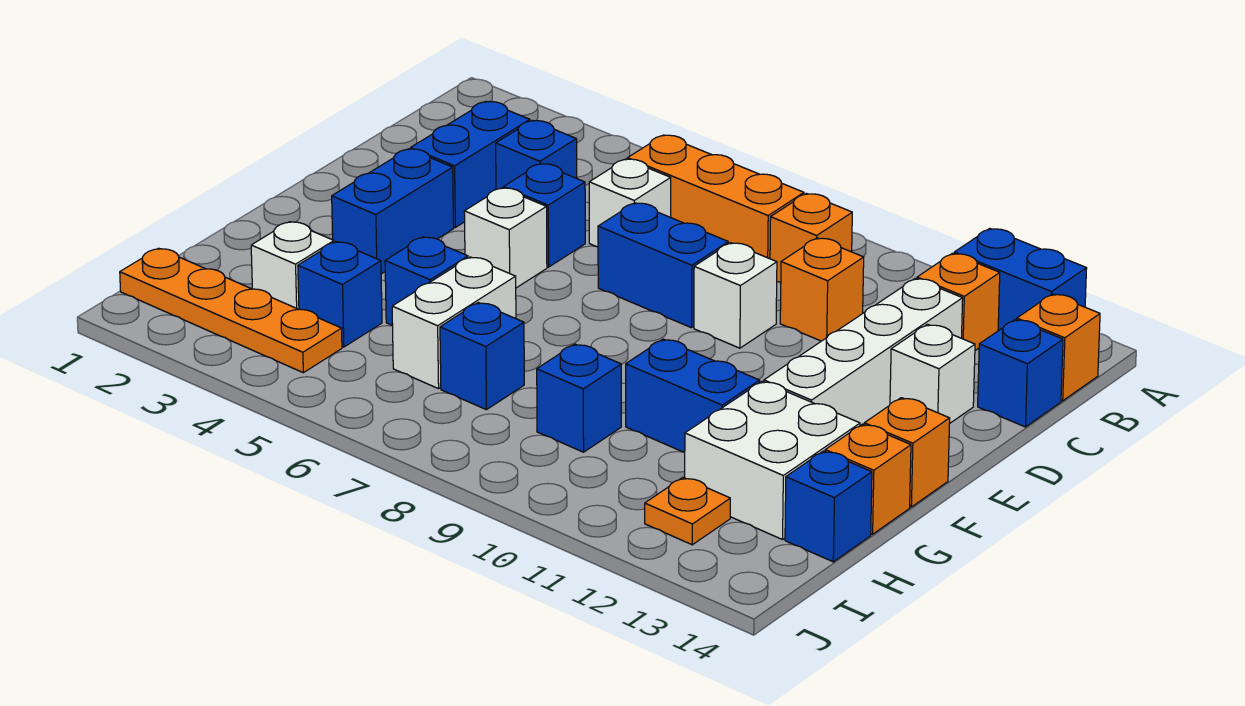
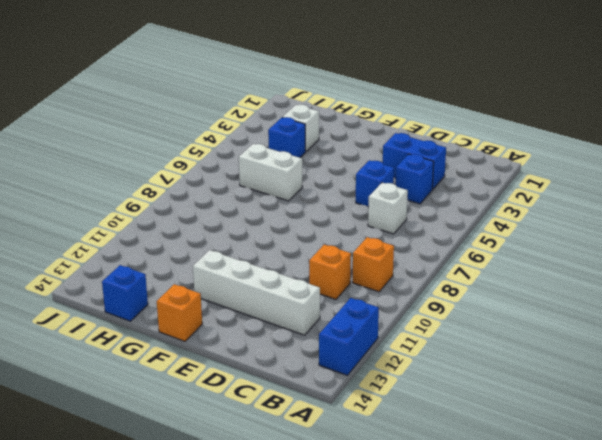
none -> orange 1x3 brick [627,135,804,259]
none -> orange 1x1 brick [917,253,1000,350]
none -> orange 1x1 brick [1017,294,1100,401]
none -> blue 1x1 brick [978,320,1063,427]

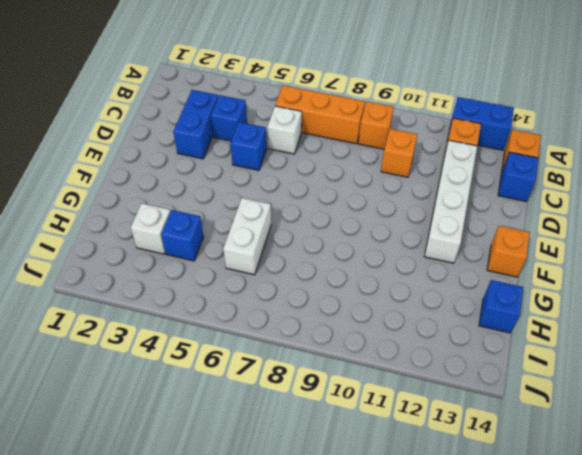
none -> blue 1x2 brick [598,203,728,328]
none -> white 1x1 brick [694,243,777,348]
none -> white 1x1 brick [890,324,975,424]
none -> blue 1x2 brick [332,149,454,274]

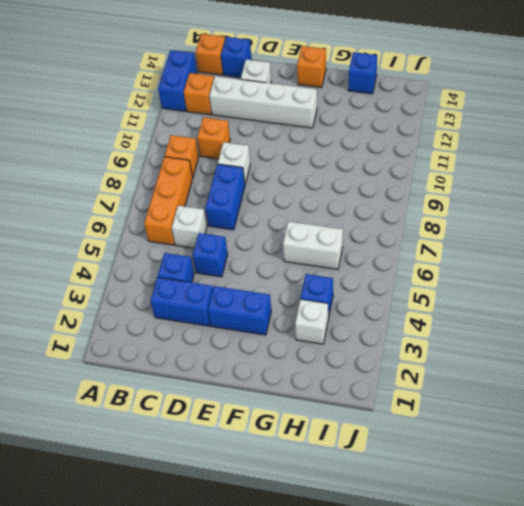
none -> white 1x1 brick [464,188,547,288]
none -> blue 1x1 brick [385,237,468,326]
none -> blue 1x2 brick [626,339,760,452]
none -> white 2x2 brick [685,381,860,539]

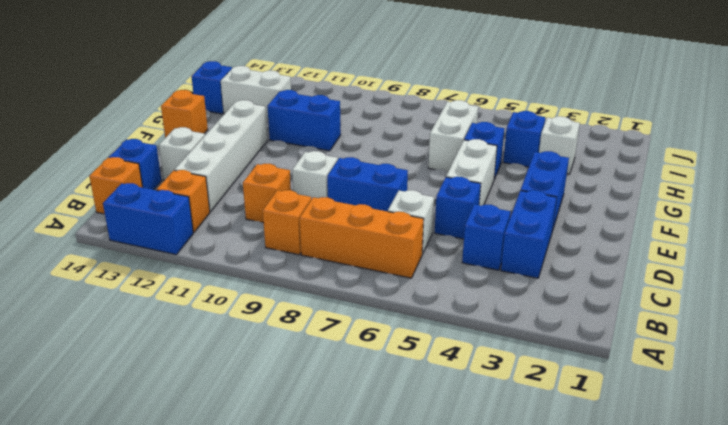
white 1x2 brick [446,139,497,206] -> white 1x1 brick [464,188,547,288]
white 1x2 brick [221,66,291,121] -> white 2x2 brick [685,381,860,539]
none -> orange 1x1 brick [825,424,911,534]
none -> blue 1x1 brick [440,303,524,410]
none -> blue 1x1 brick [537,344,621,452]
none -> orange 1x4 plate [120,248,342,373]

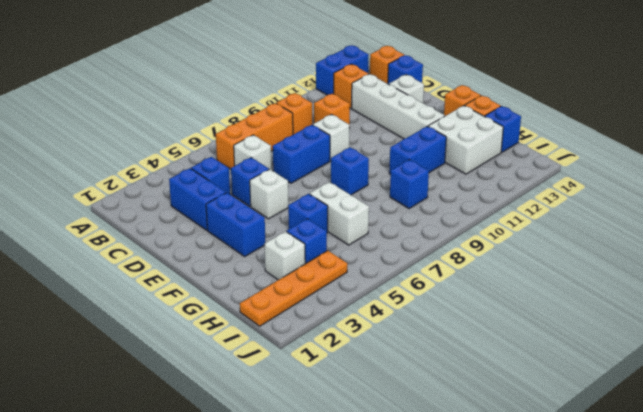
blue 1x1 brick [331,147,369,195] -> blue 1x1 brick moved to [440,303,524,410]
none -> orange 1x1 plate [645,477,730,545]

